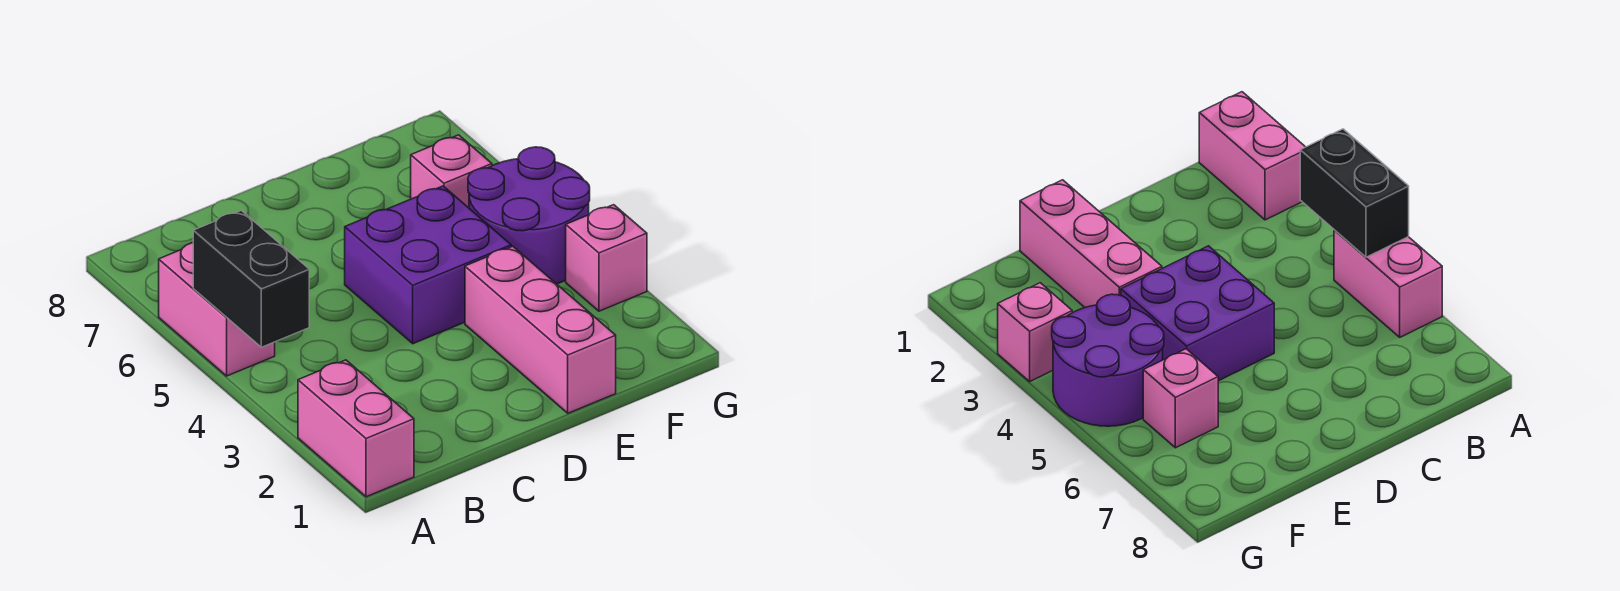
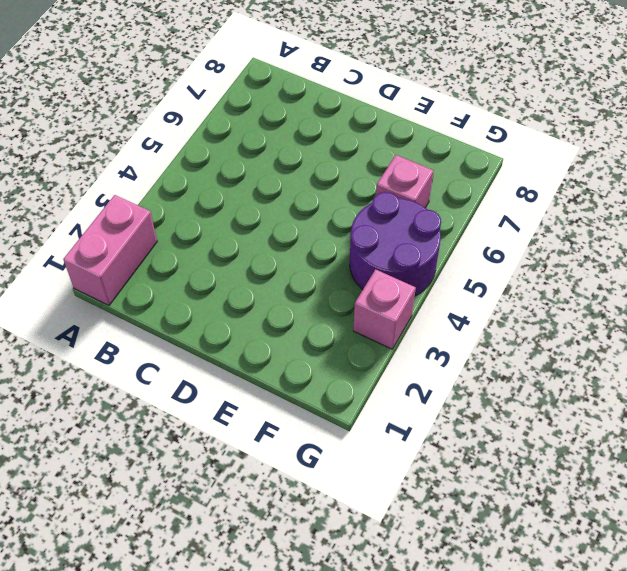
none -> pink 1x2 brick [159,243,275,376]
none -> purple 2x2 brick [345,186,511,344]

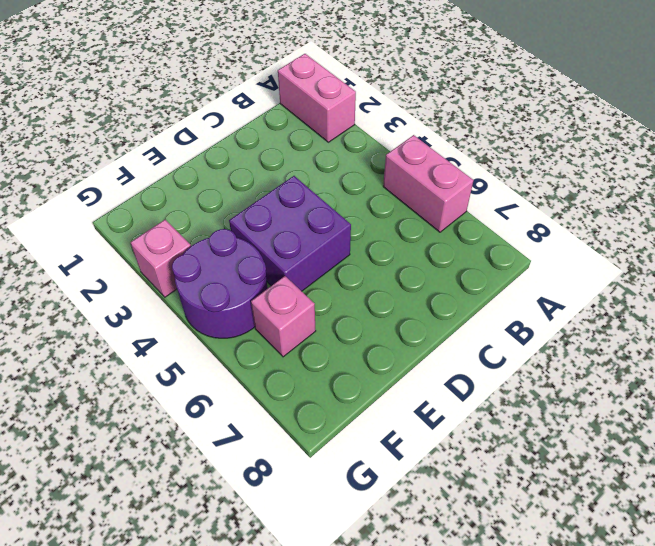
none -> pink 1x3 brick [465,246,616,413]
none -> black 1x2 brick [193,210,309,347]

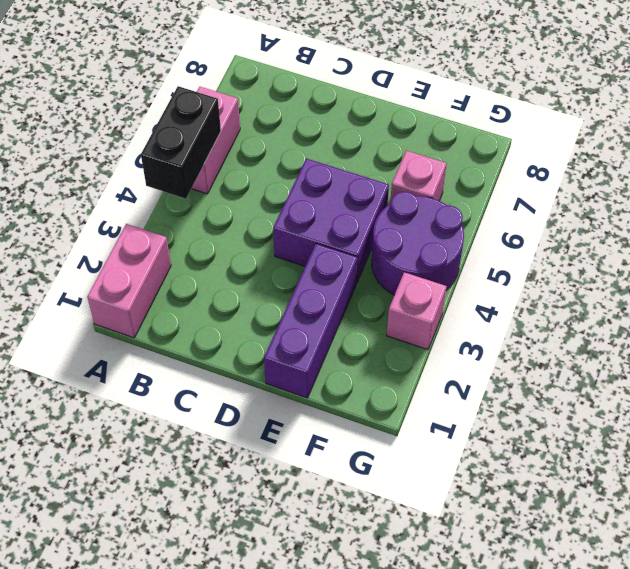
purple 1x3 brick [264,244,357,398] -> pink 1x3 brick [465,246,616,413]

